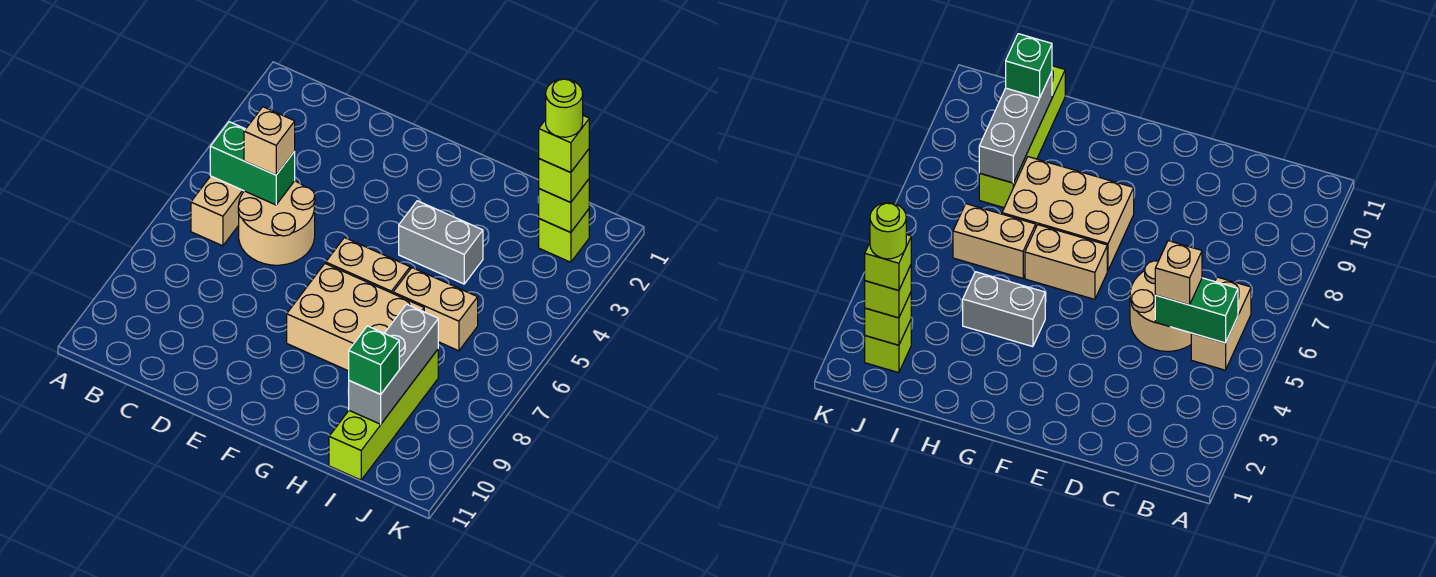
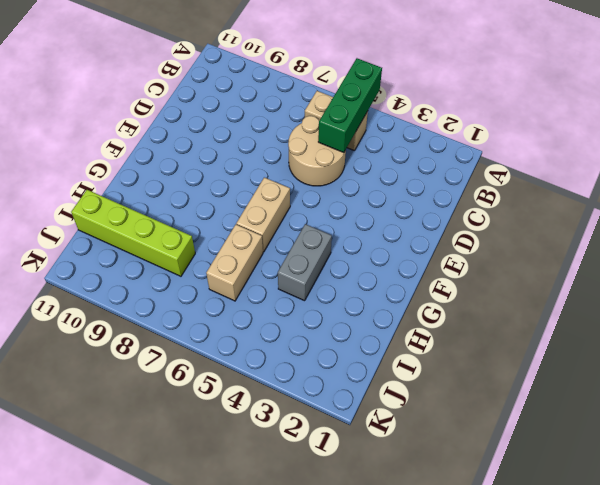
green 1x3 brick [318,58,382,153] -> green 1x2 brick [210,122,295,205]
none -> tan 2x3 brick [287,263,424,371]
none -> lime 1x1 brick [539,209,589,262]
none -> grey 1x3 brick [349,304,438,424]

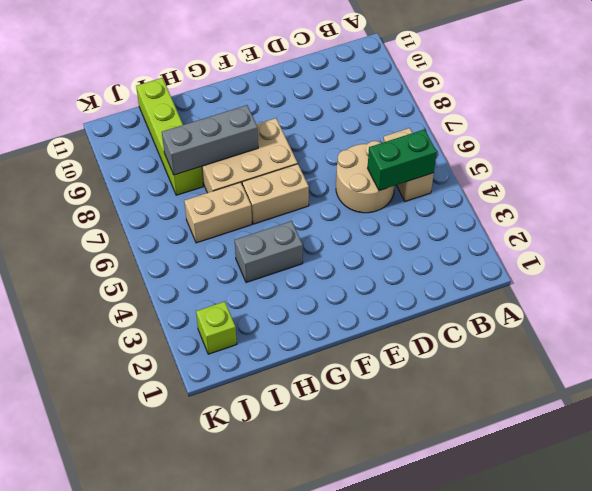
grey 1x3 brick [162,105,258,175] -> grey 1x3 brick turned to [349,304,438,424]
none -> lime 1x1 brick [539,179,589,232]
none -> tan 1x1 brick [244,107,295,175]
none -> green 1x1 brick [349,326,399,394]

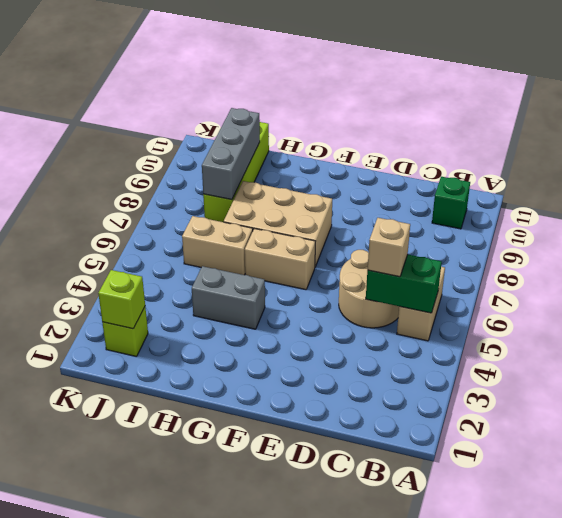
green 1x1 brick [432,177,470,229] -> green 1x1 brick moved to [349,326,399,394]
none -> lime 1x1 brick [539,149,589,203]
none -> lime 1x1 brick [539,116,589,173]
none -> lime 1x1 round brick [546,79,583,137]

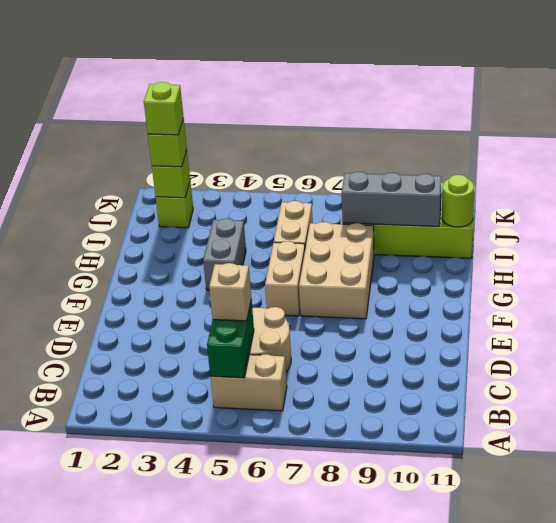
lime 1x1 round brick [442,175,474,227] -> lime 1x1 round brick moved to [546,79,583,137]
none -> green 1x1 brick [349,326,399,394]

